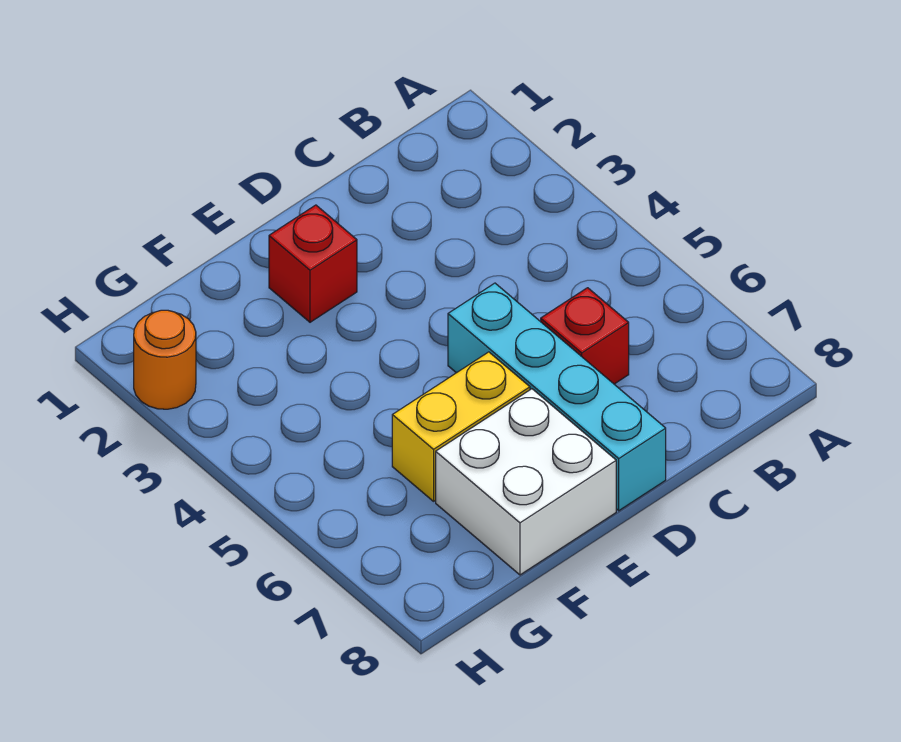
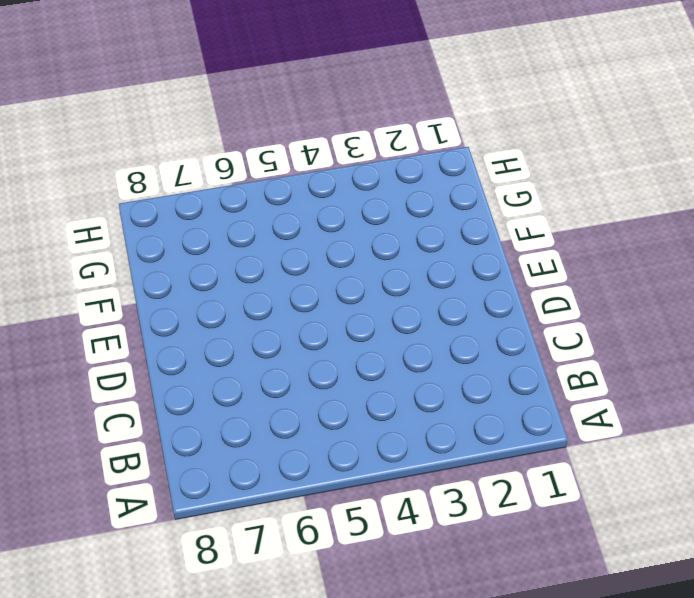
none -> red 1x1 brick [541,288,629,384]
none -> cyan 1x4 brick [448,283,666,511]

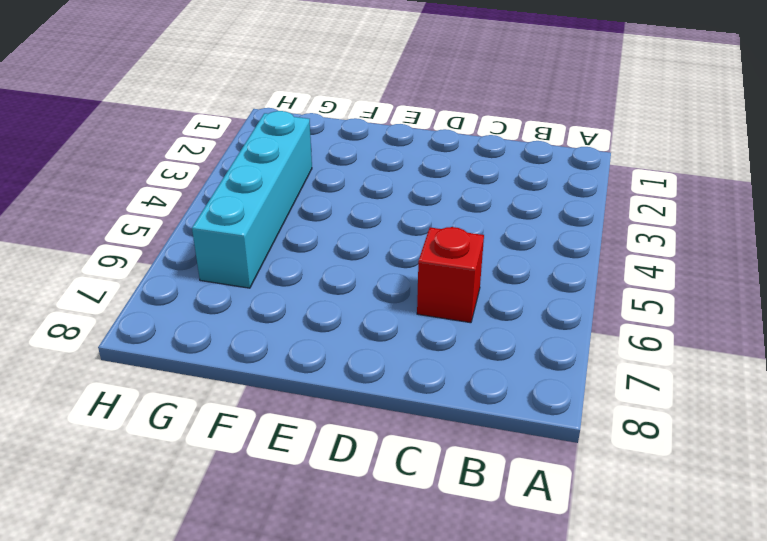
cyan 1x4 brick [192,111,312,288] -> cyan 1x4 brick moved to [448,283,666,511]
none -> red 1x1 brick [269,205,357,322]
none -> yellow 1x2 brick [392,352,530,501]

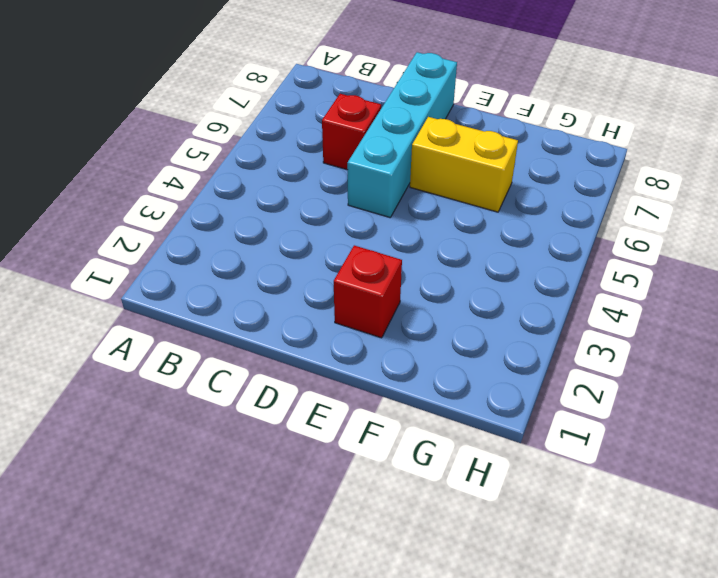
none -> white 2x2 brick [436,389,616,575]
none -> orange 1x1 round brick [134,310,196,409]

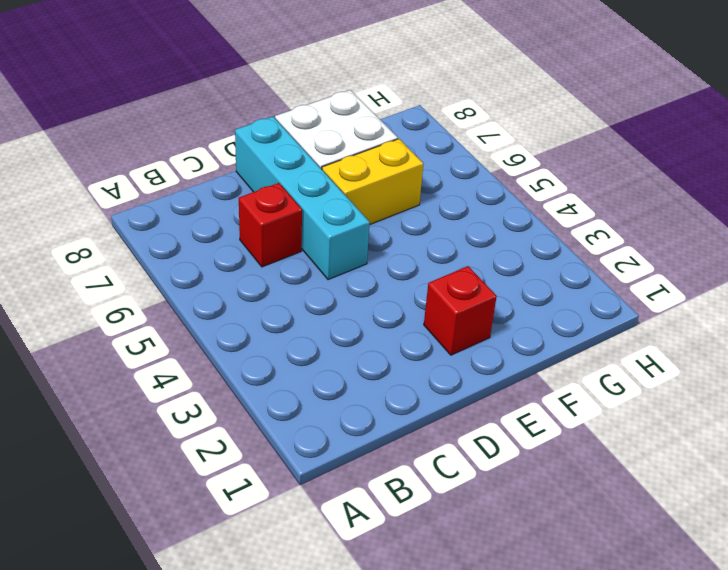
none -> orange 1x1 round brick [134,310,196,409]

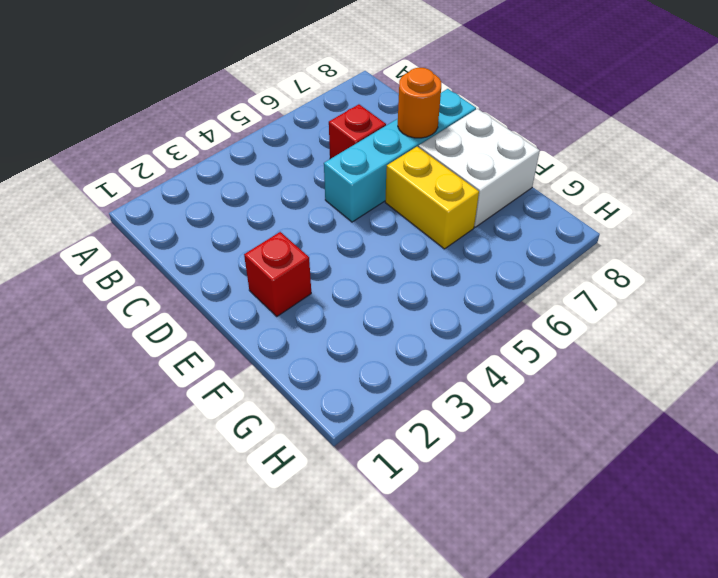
orange 1x1 round brick [398,68,441,138] -> orange 1x1 round brick moved to [134,310,196,409]

